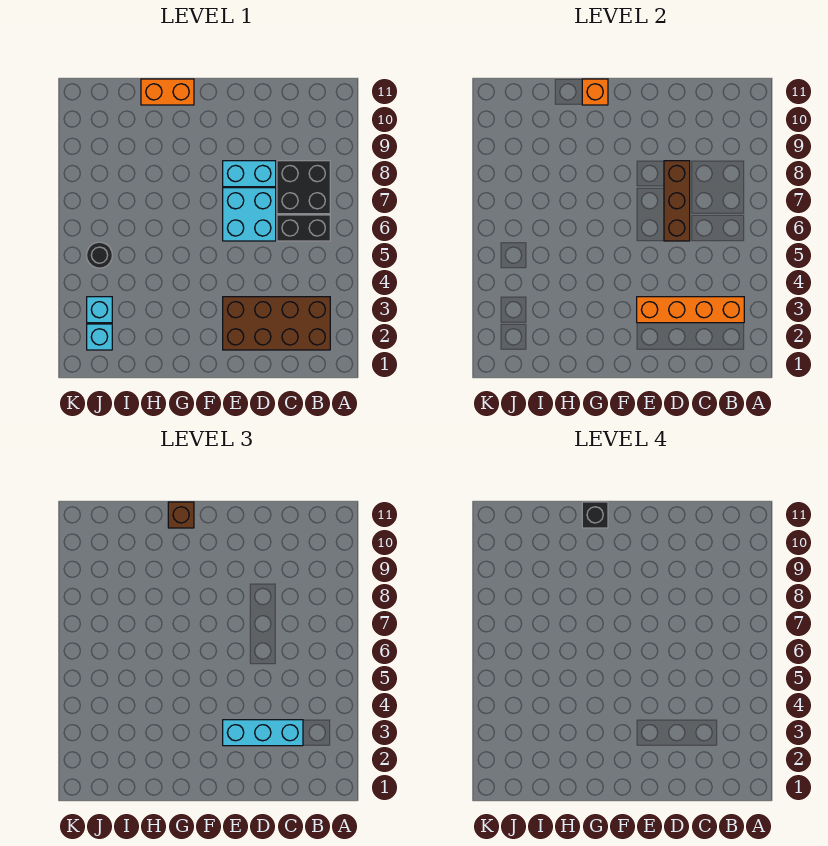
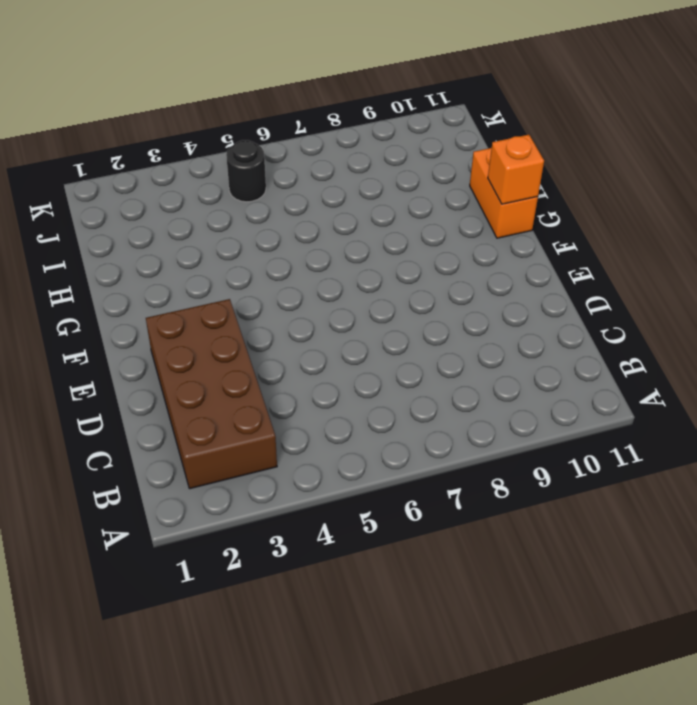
none -> black 1x2 brick [277,215,330,241]
none -> black 2x2 brick [277,161,330,214]
none -> cyan 2x2 brick [223,188,276,241]

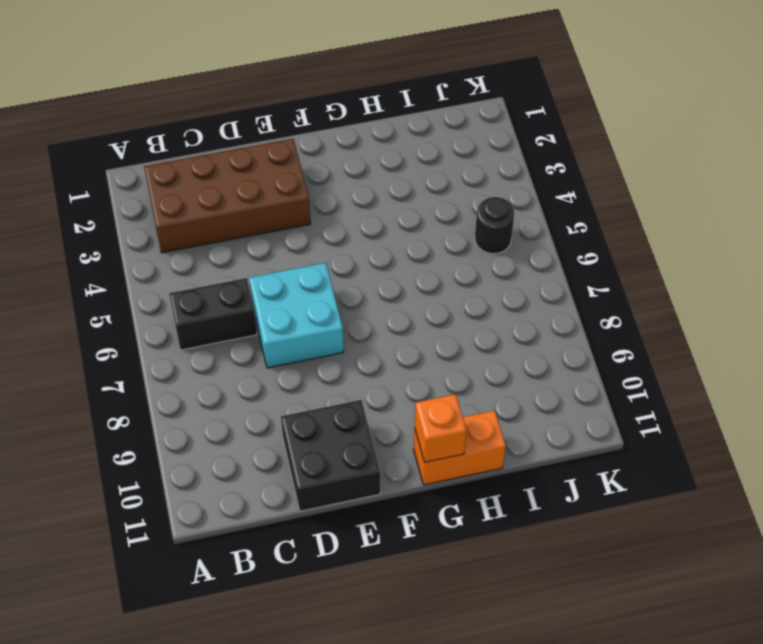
black 2x2 brick [281,400,380,511] -> black 2x2 brick moved to [277,161,330,214]
none -> cyan 1x2 brick [223,161,276,187]
none -> cyan 1x1 brick [87,324,112,350]
none -> cyan 1x1 brick [87,297,112,323]

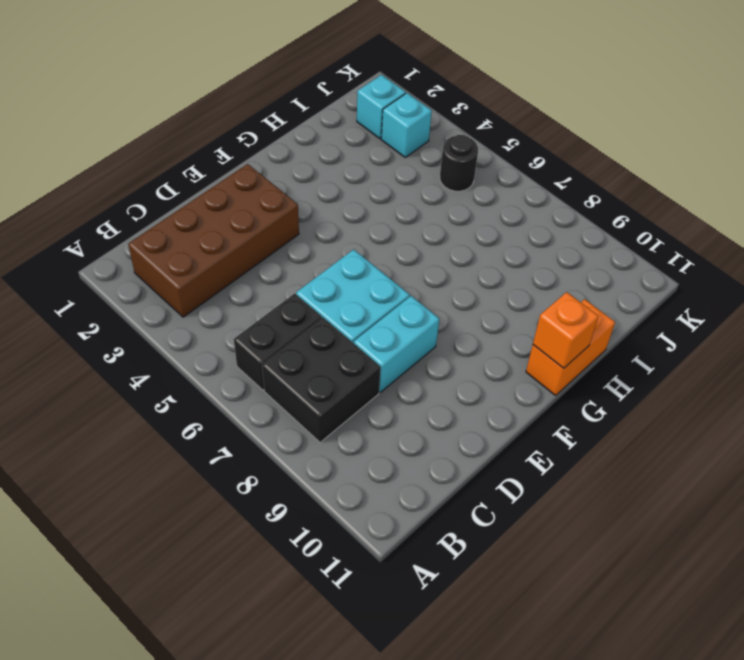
none -> orange 1x4 brick [637,297,744,323]
none -> brown 1x3 brick [664,161,690,241]
none -> cyan 1x3 brick [223,720,303,746]

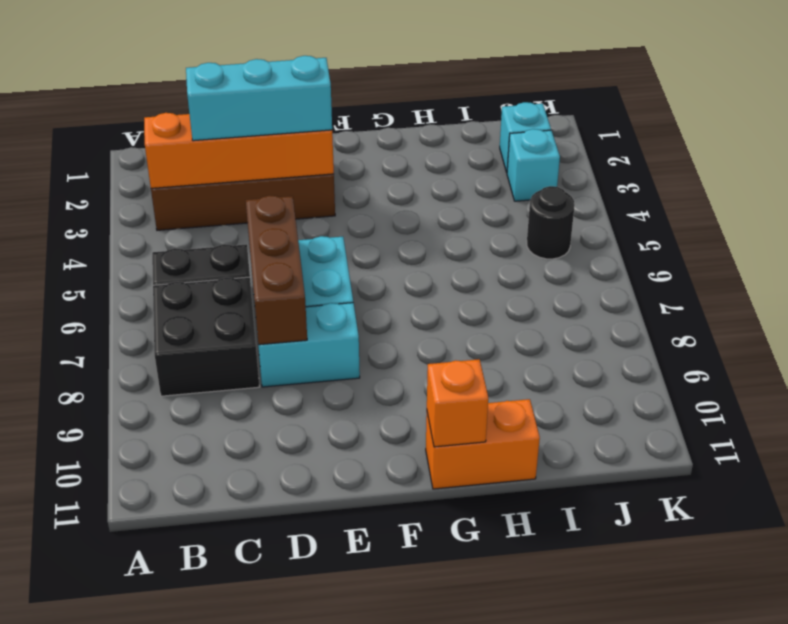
none -> brown 1x1 brick [168,502,194,528]
none -> black 1x1 brick [582,502,608,528]

